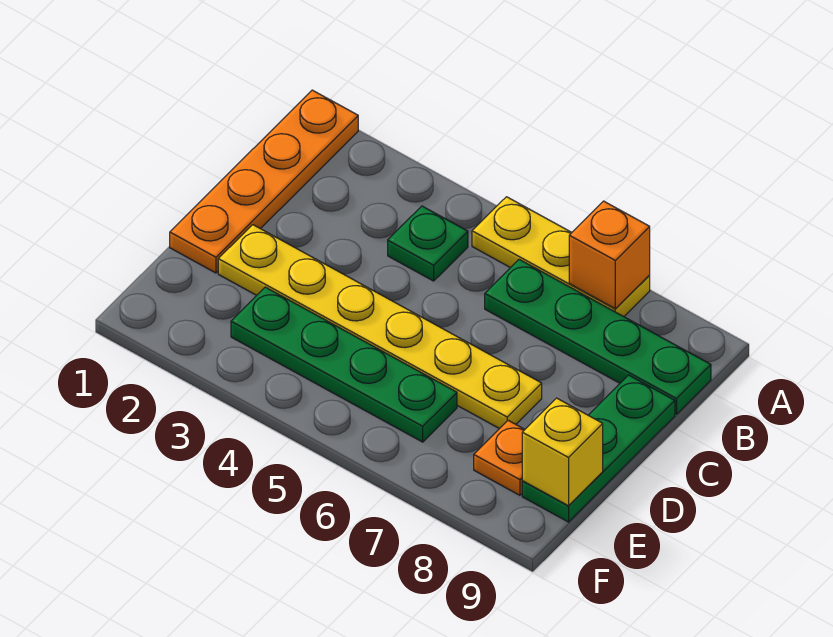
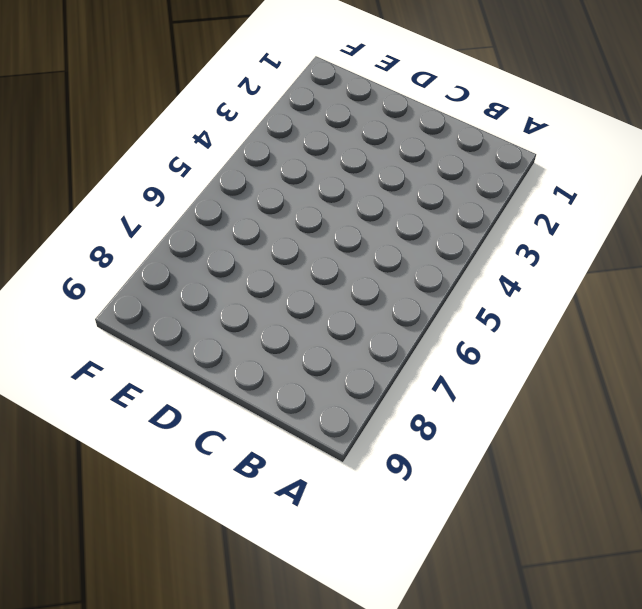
none -> orange 1x4 plate [170,90,358,273]
none -> yellow 1x3 plate [472,197,650,317]

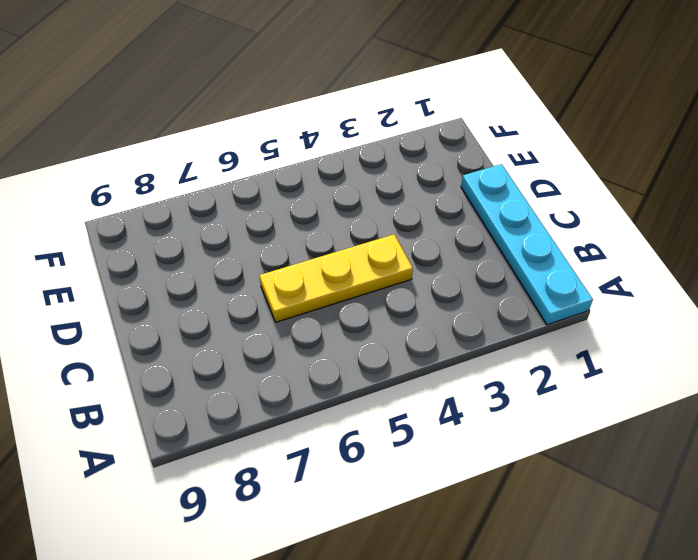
cyan 1x4 plate [461,164,593,325] -> orange 1x4 plate [170,90,358,273]
yellow 1x3 plate [259,234,413,322] -> yellow 1x3 plate moved to [472,197,650,317]
none -> green 1x1 plate [388,206,468,281]
none -> green 1x4 plate [485,259,711,414]

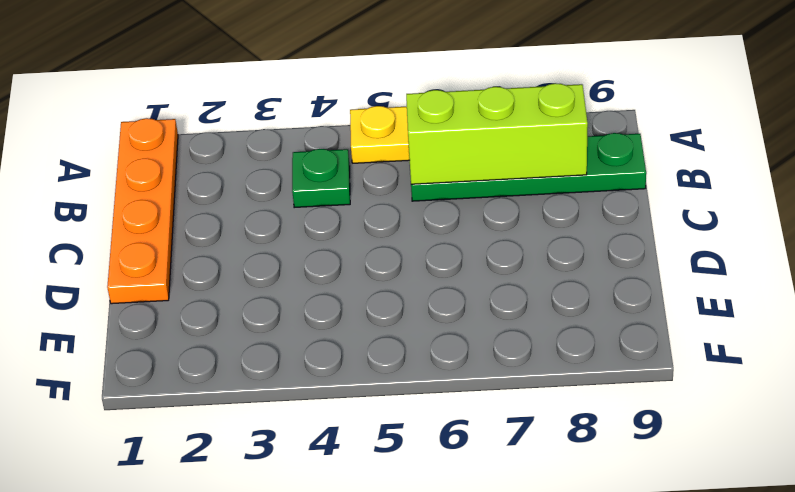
lime 1x3 brick [406,83,588,184] -> none
none -> green 1x3 plate [522,375,675,522]
none -> yellow 1x6 plate [218,225,542,429]

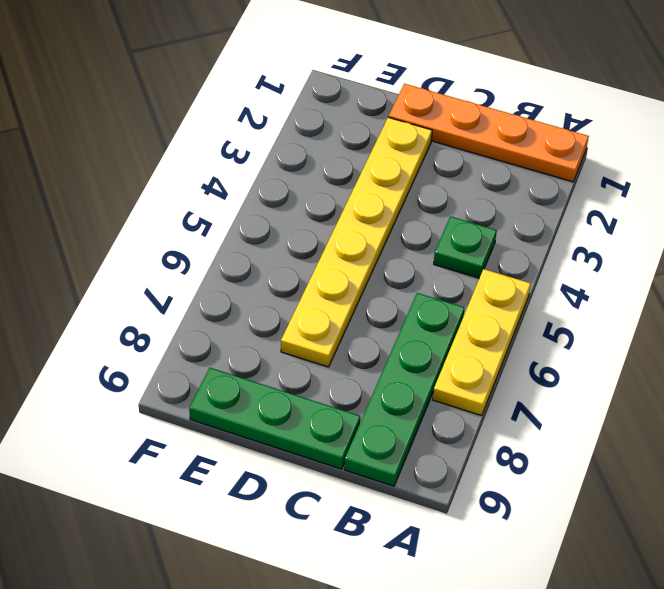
none -> green 1x4 plate [231,287,457,442]
none -> orange 1x1 plate [474,420,525,495]

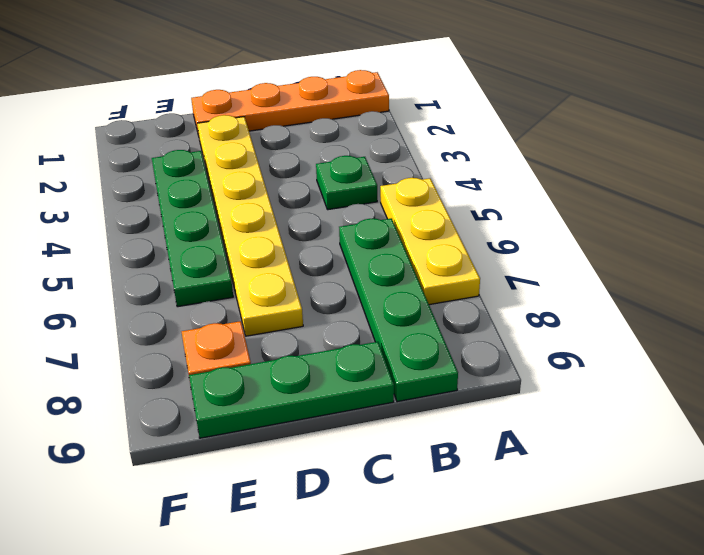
none -> orange 1x1 brick [569,201,650,309]
none -> yellow 1x1 brick [522,398,603,506]

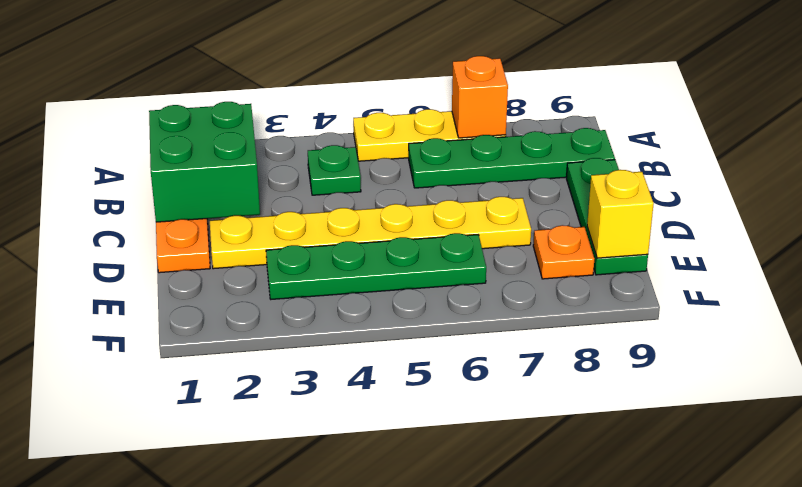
green 2x2 brick [149,102,260,222] -> none

